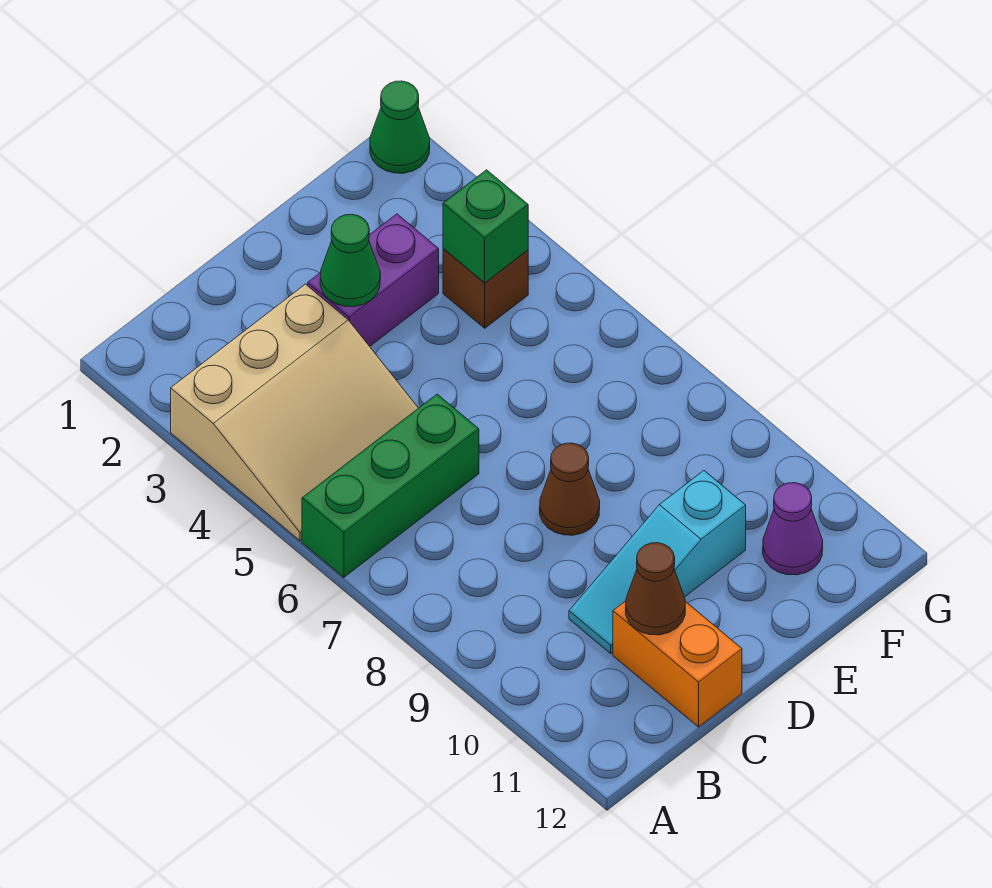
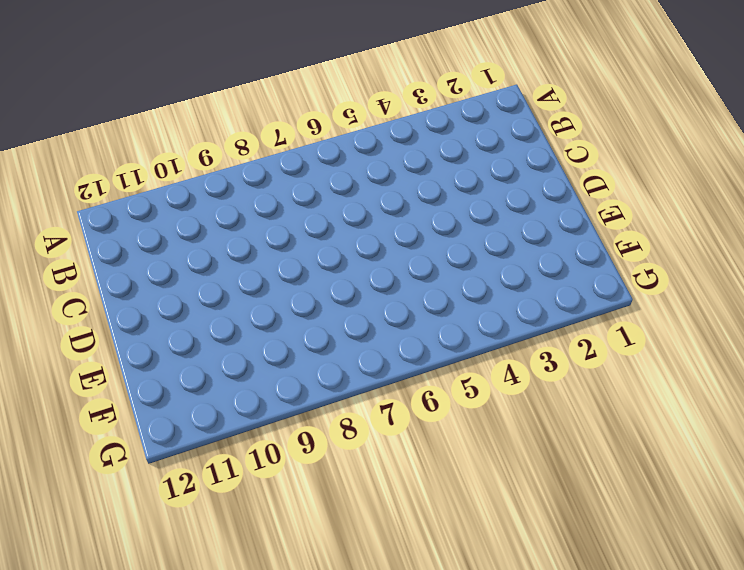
none -> tan 3x3 slope [171,284,418,541]
none -> green 1x3 brick [302,394,479,577]
none -> cyan 1x3 slope [569,471,746,654]

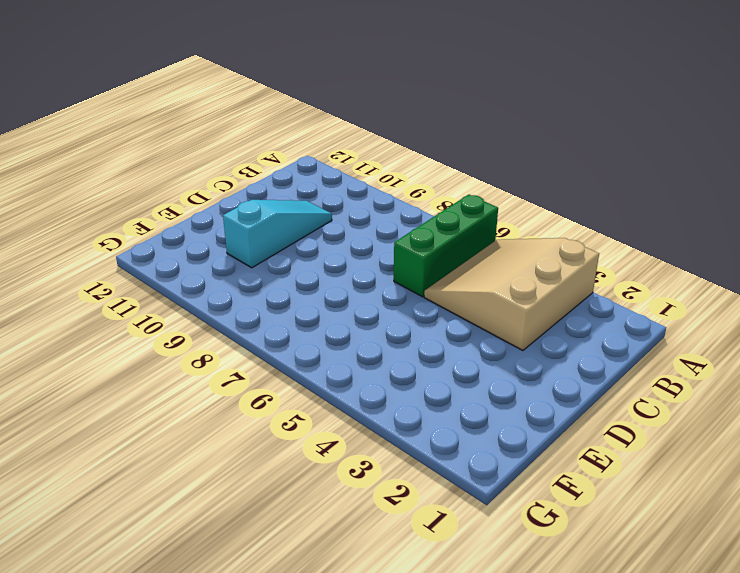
none -> orange 1x2 brick [613,601,742,727]
none -> purple 1x2 brick [308,214,439,346]
none -> brown 1x1 cone [540,443,600,535]

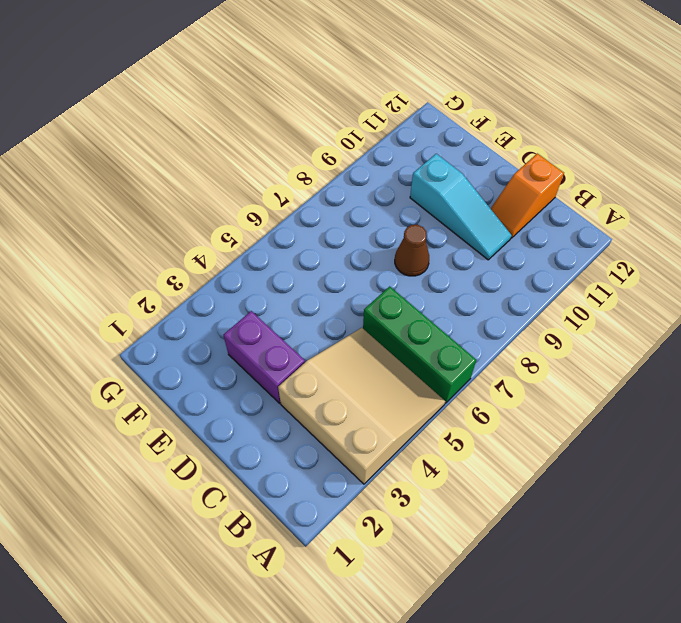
orange 1x2 slope [491,153,564,238] -> orange 1x2 brick [613,601,742,727]
none -> brown 1x1 brick [443,249,528,328]
none -> purple 1x1 cone [763,483,823,575]
none -> green 1x1 cone [370,81,430,173]

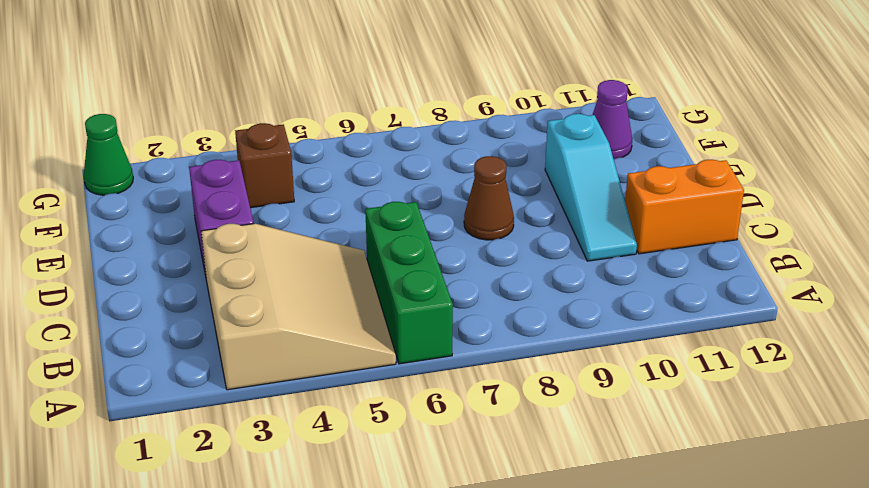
none -> brown 1x1 cone [626,543,685,635]
none -> green 1x1 cone [320,214,380,307]
none -> green 1x1 brick [443,170,528,283]

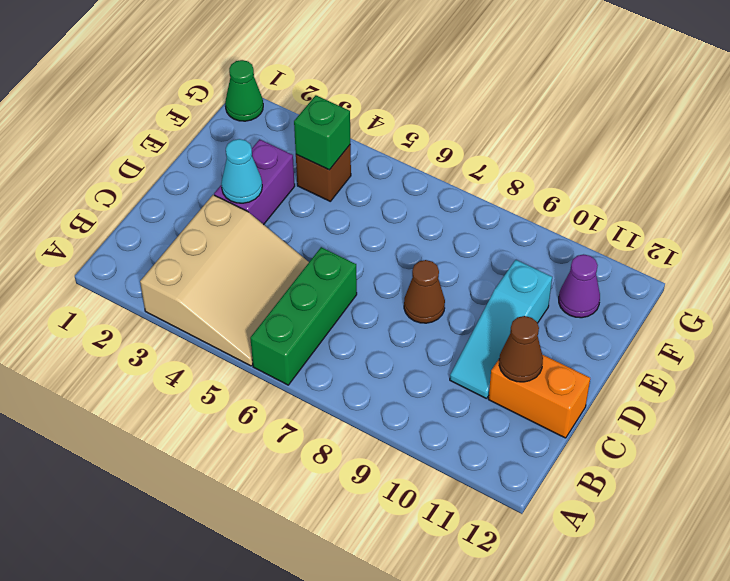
cyan 1x1 cone [221,139,262,203] -> green 1x1 cone [320,214,380,307]

